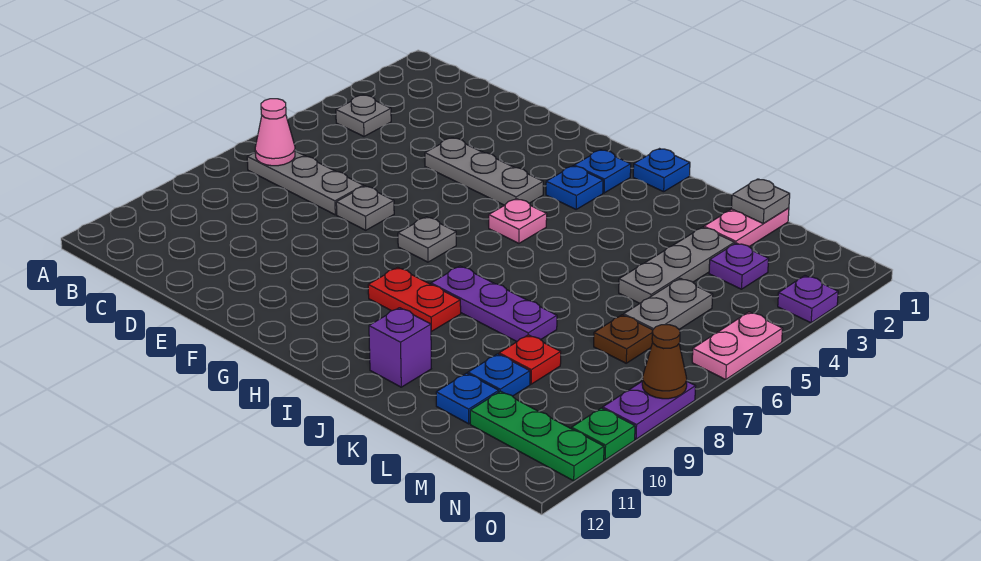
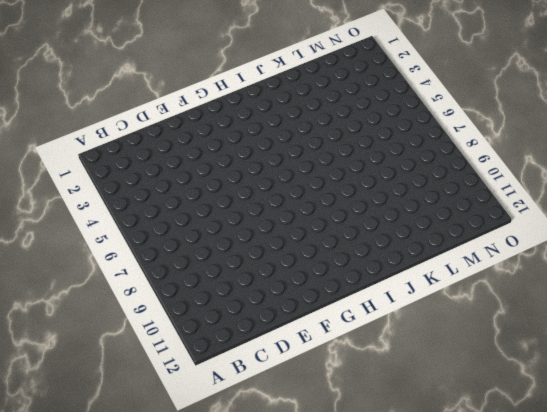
none -> grey 1x1 plate [336,95,391,136]
none -> grey 1x3 plate [247,151,363,215]
none -> grey 1x3 plate [425,138,543,205]

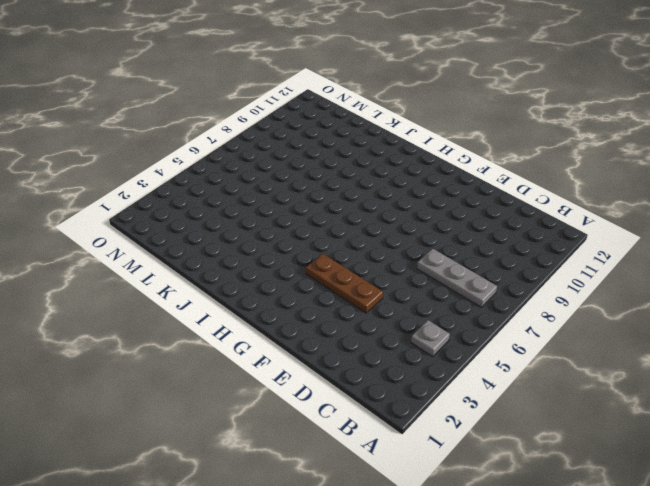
brown 1x3 plate [306,254,383,313] -> grey 1x3 plate [425,138,543,205]
none -> grey 1x1 plate [336,186,394,230]
none -> grey 1x1 plate [398,217,456,262]
none -> blue 1x1 plate [574,150,631,193]

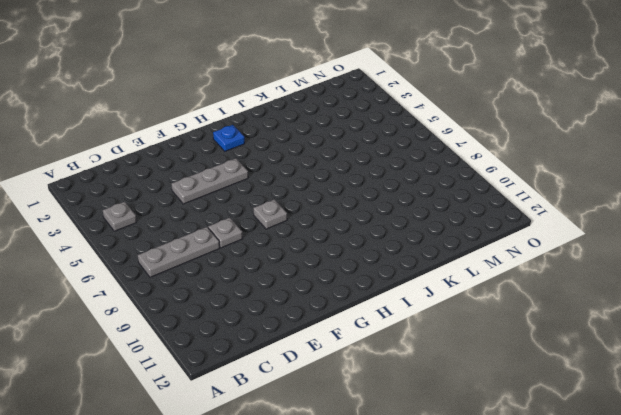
none -> blue 1x1 plate [546,166,603,209]
none -> pink 1x1 plate [489,199,547,243]
none -> red 1x2 plate [368,267,461,331]

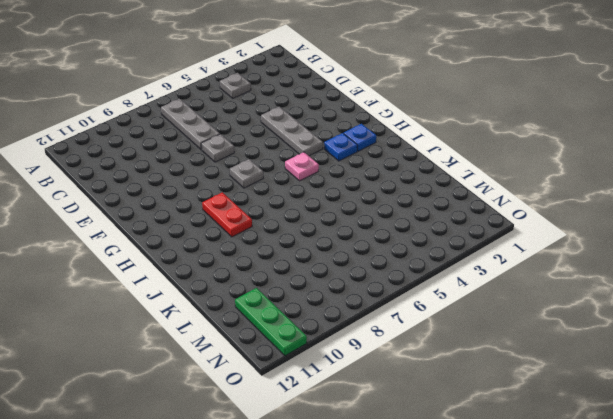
none -> blue 1x1 plate [633,149,690,192]
none -> purple 1x3 plate [431,266,557,342]
none -> purple 1x1 brick [369,308,431,387]

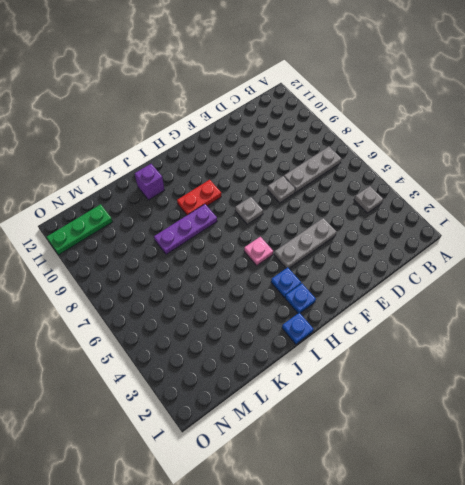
none -> pink 1x2 plate [704,208,789,246]
none -> grey 1x3 plate [619,227,735,304]
none -> red 1x1 plate [499,335,561,384]

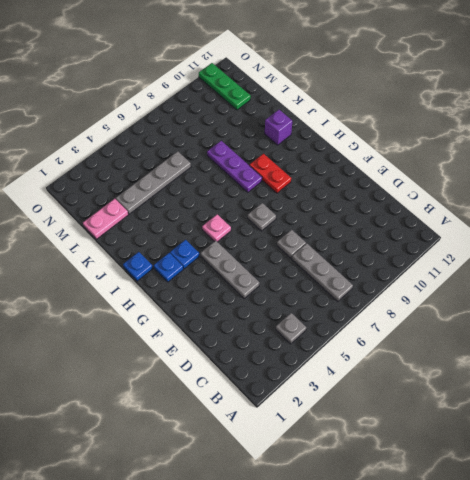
grey 1x4 plate [116,151,191,214] -> grey 1x3 plate [619,227,735,304]
none -> red 1x1 plate [499,335,561,384]
none -> blue 1x1 plate [468,354,530,396]
none -> blue 1x1 plate [436,373,499,424]

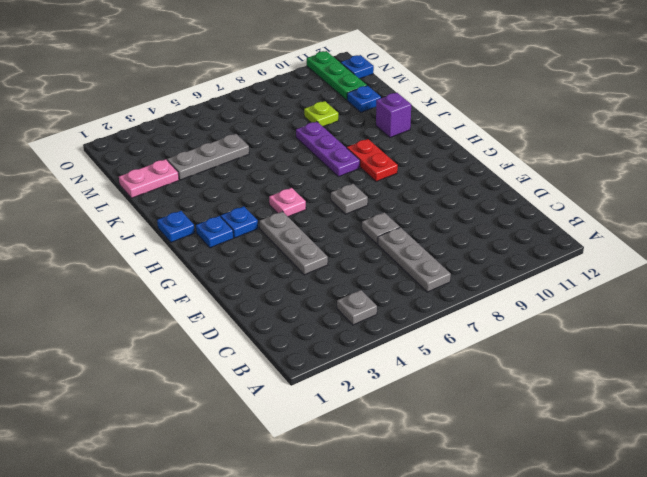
lime 1x1 plate [304,101,338,127] -> red 1x1 plate [499,335,561,384]
blue 1x1 plate [341,55,374,79] -> blue 1x1 plate moved to [468,354,530,396]
none -> purple 1x1 plate [709,243,769,289]
none -> grey 1x2 plate [624,278,713,330]
none -> brown 1x1 plate [594,315,653,363]

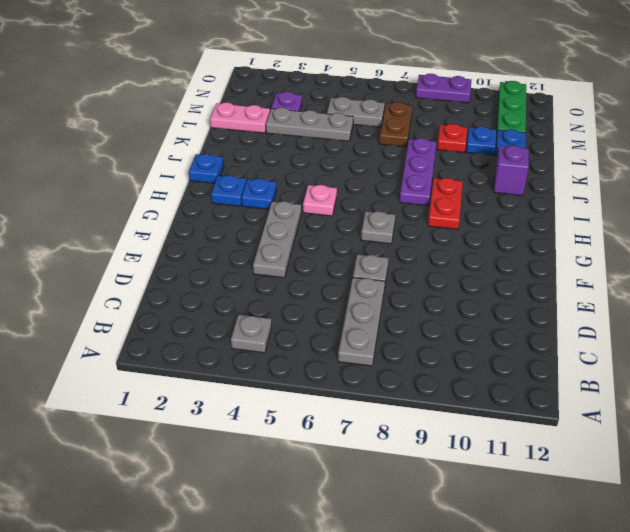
brown 1x2 plate [379,102,413,147] -> brown 1x1 plate [594,315,653,363]
none -> purple 1x1 plate [778,276,838,323]
none -> pink 1x2 plate [692,312,783,380]
none -> green 1x1 plate [572,408,635,460]

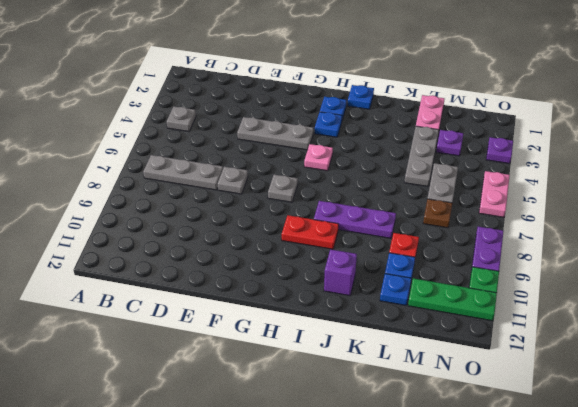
none -> pink 1x1 cone [255,99,295,166]
none -> grey 1x1 plate [731,179,790,224]
none -> brown 1x1 cone [642,325,687,399]

